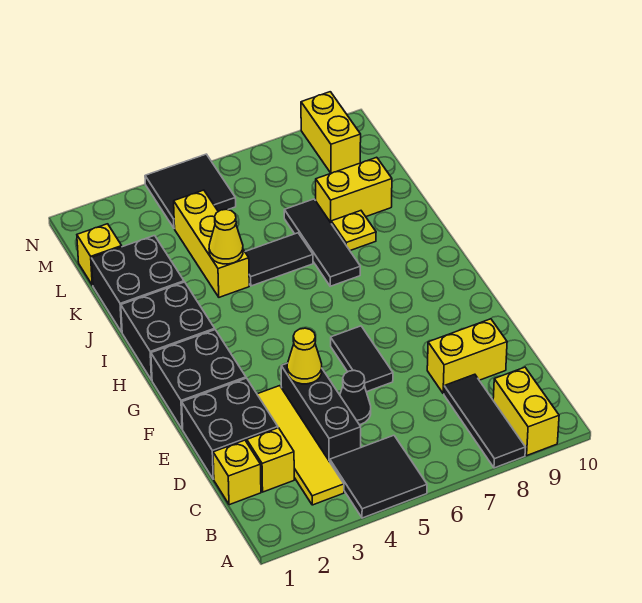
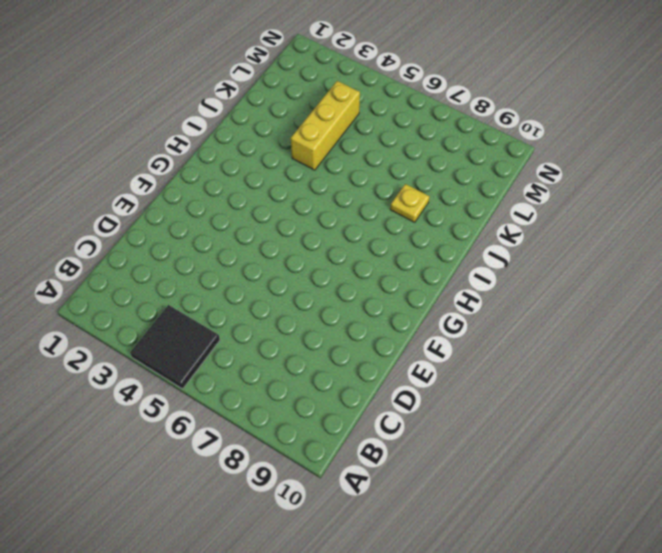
none -> black 1x3 tile [444,374,525,468]
none -> yellow 1x2 brick [493,367,559,455]
none -> yellow 1x4 tile [257,386,344,505]

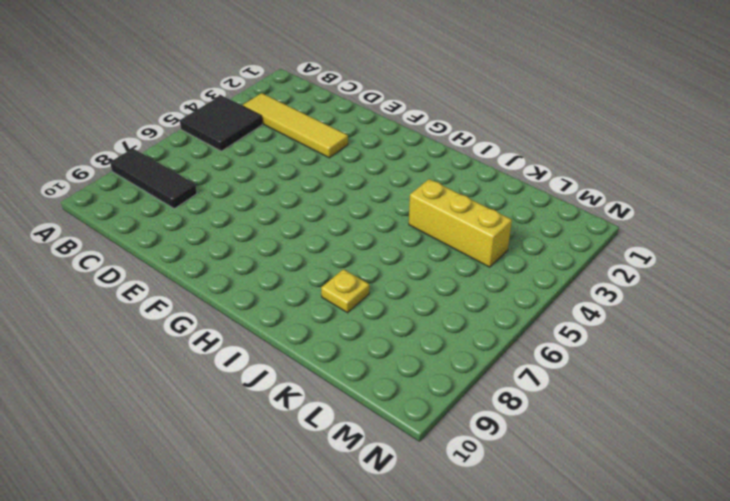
none -> yellow 1x2 brick [493,367,559,455]
none -> yellow 1x1 brick [213,440,261,505]
none -> yellow 1x1 brick [247,428,294,492]

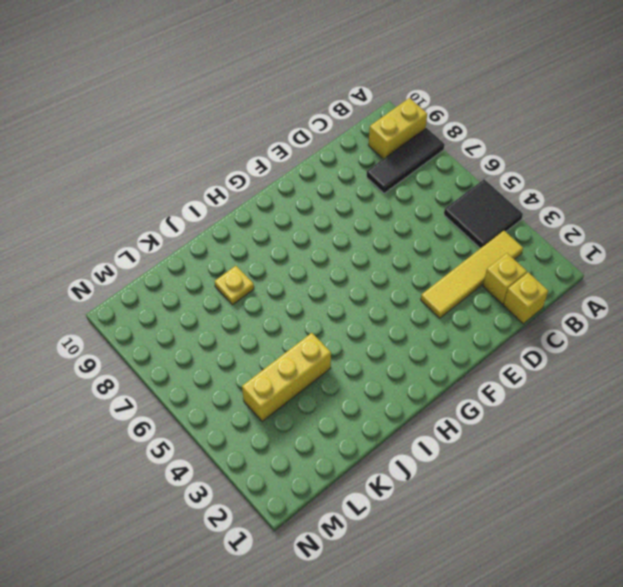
none -> black 1x3 brick [281,363,361,462]
none -> black 2x2 brick [182,378,278,479]
none -> black 1x1 cone [340,370,371,425]

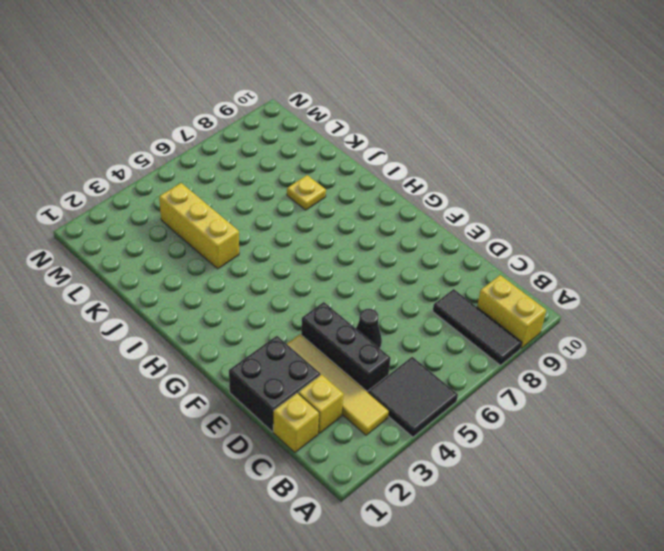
none -> yellow 1x2 brick [427,319,507,394]
none -> black 1x2 tile [331,326,393,392]
none -> black 2x2 brick [151,330,246,429]

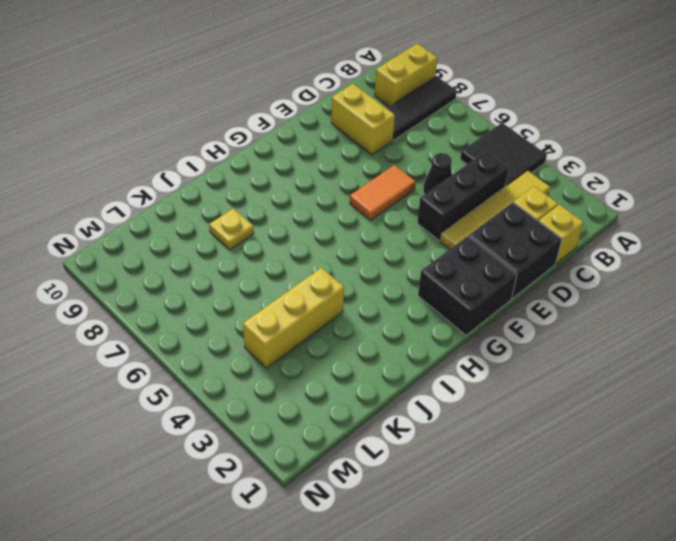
orange 1x2 tile [350,165,416,220] -> black 1x2 tile [331,326,393,392]
none -> black 2x2 brick [121,282,215,380]
none -> black 1x3 tile [284,199,360,286]
none -> black 2x2 brick [91,236,184,332]

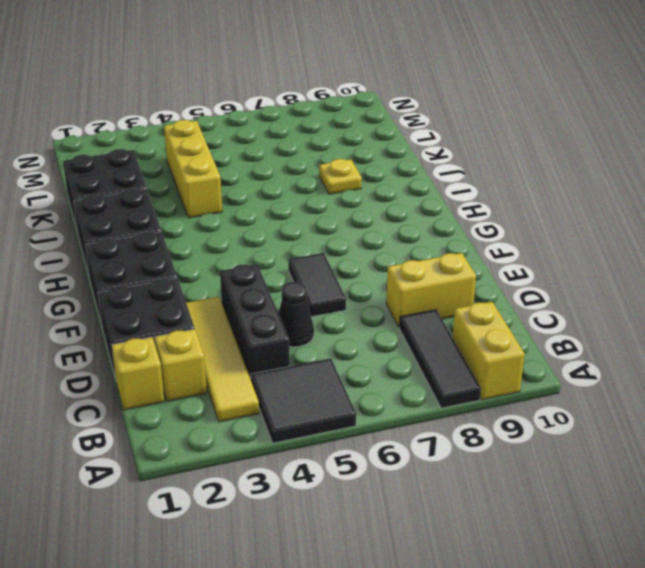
none -> black 1x3 tile [284,199,360,286]
none -> black 1x2 tile [245,233,313,286]
none -> yellow 1x2 brick [316,157,392,222]

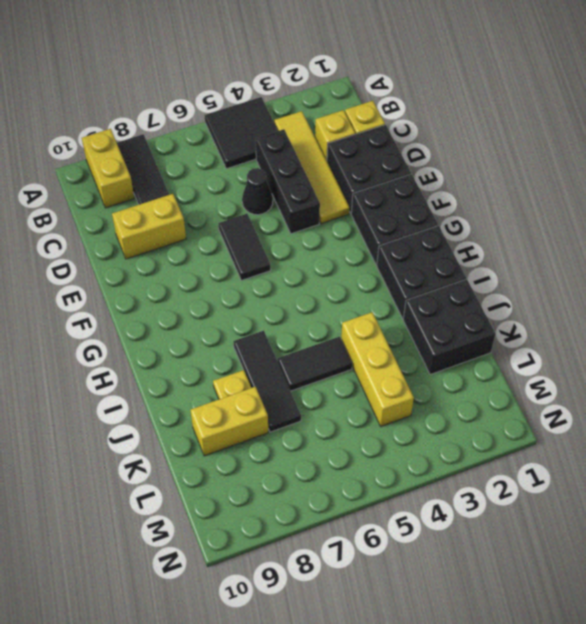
none -> yellow 1x1 brick [77,224,122,285]
none -> black 2x2 tile [145,154,236,228]
none -> yellow 1x2 brick [301,92,361,173]

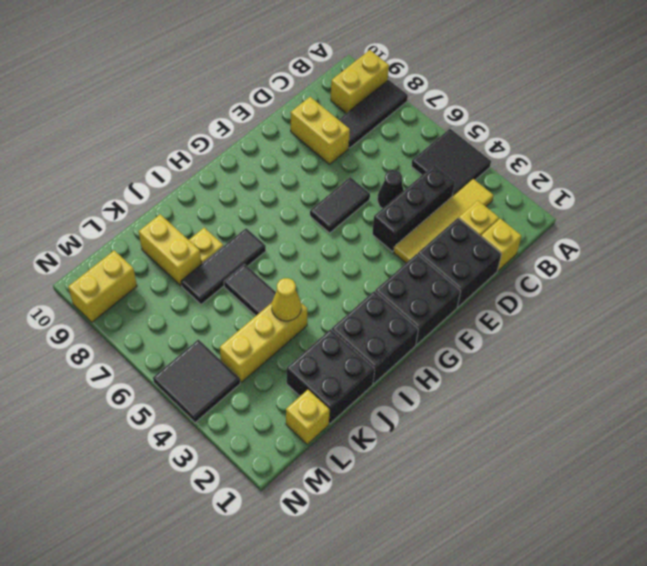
none -> yellow 1x1 cone [287,328,322,384]

